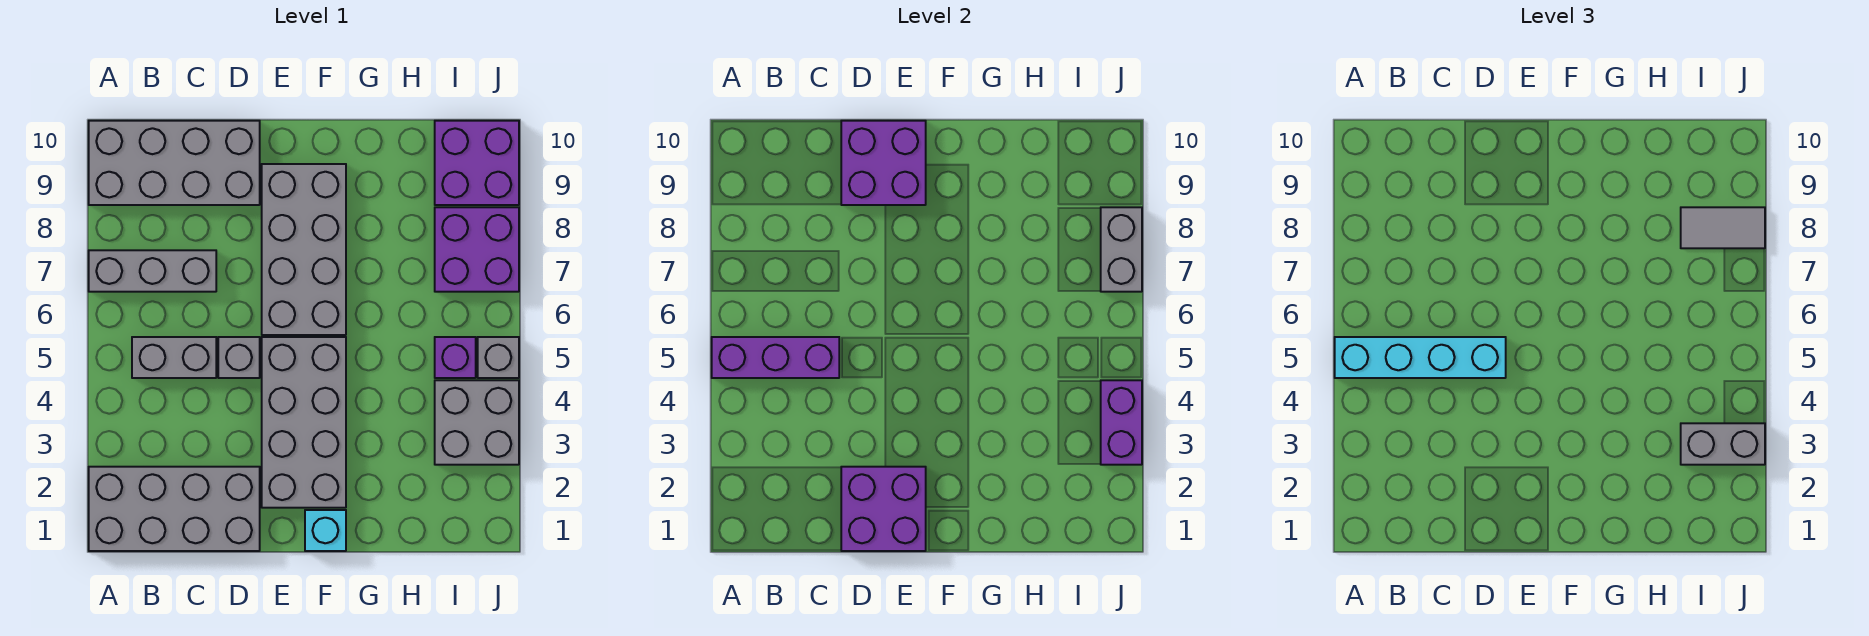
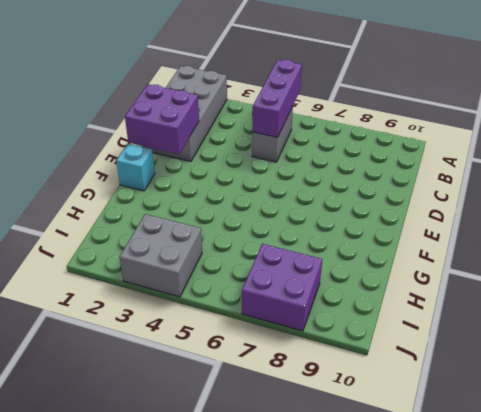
none -> grey 1x3 brick [89,250,216,292]
none -> grey 2x4 brick [89,121,260,205]
none -> grey 1x1 brick [218,337,260,378]

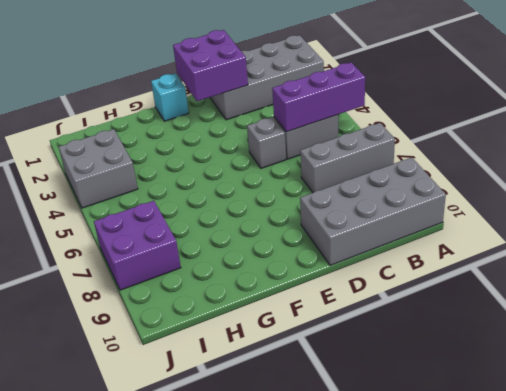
none -> grey 2x4 brick [262,337,346,508]
none -> grey 2x4 brick [262,164,346,335]
none -> purple 1x1 brick [435,337,476,378]

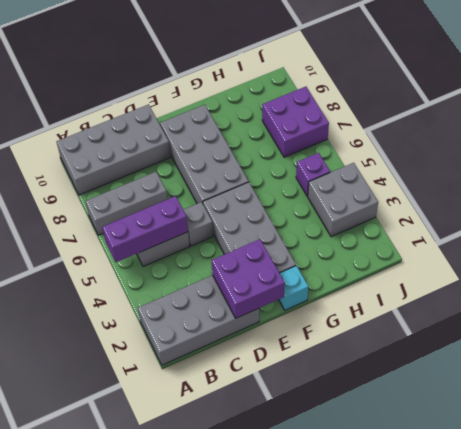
none -> purple 2x2 brick [435,121,519,205]
none -> grey 1x1 brick [478,337,519,378]
none -> purple 2x2 brick [841,121,926,205]

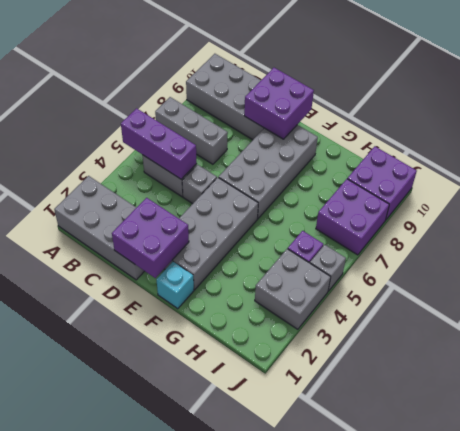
none -> purple 1x2 brick [1101,380,1142,465]
none -> grey 1x2 brick [1101,207,1142,292]
none -> cyan 1x4 brick [1335,337,1506,378]

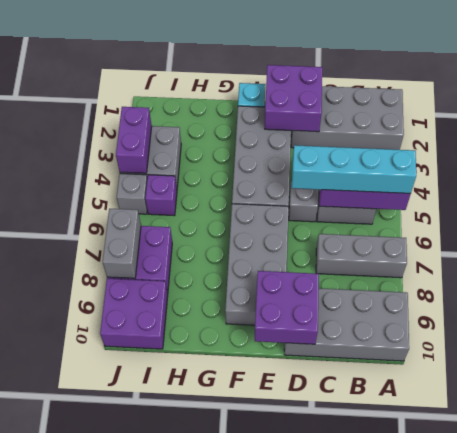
none -> grey 1x2 brick [1681,423,1765,465]
none -> grey 1x2 tile [1681,207,1765,248]

